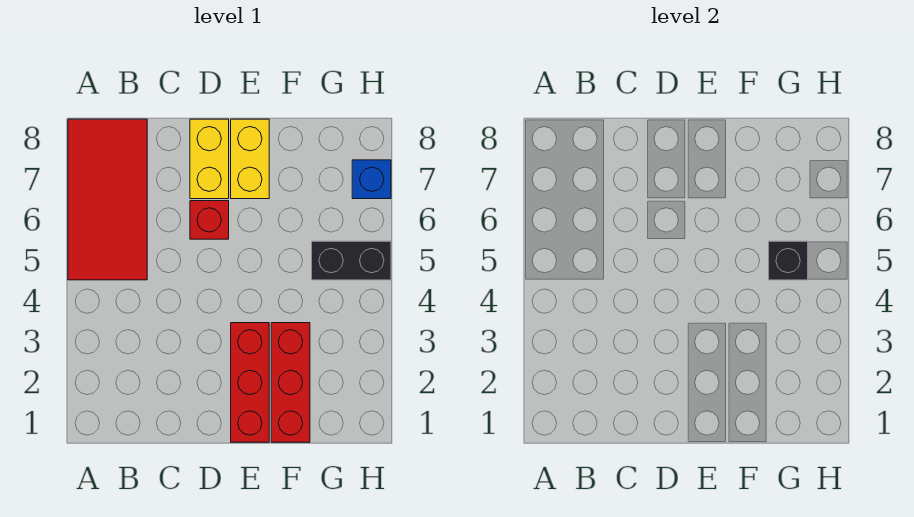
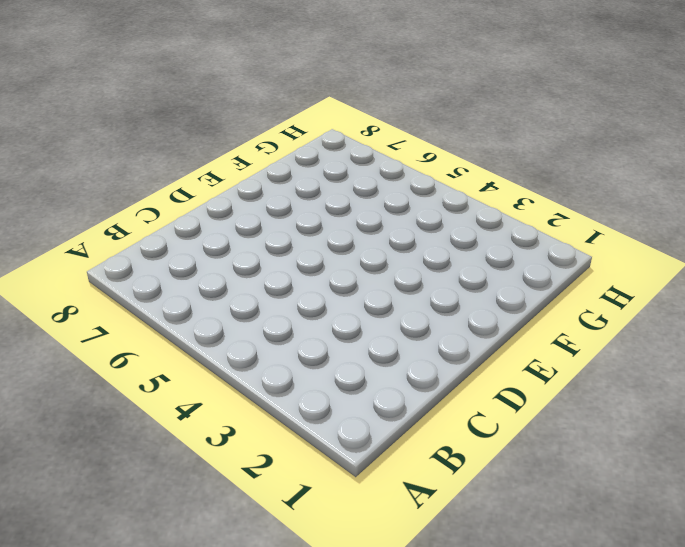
none -> red 2x4 tile [68,119,147,280]
none -> red 1x1 brick [190,201,229,239]

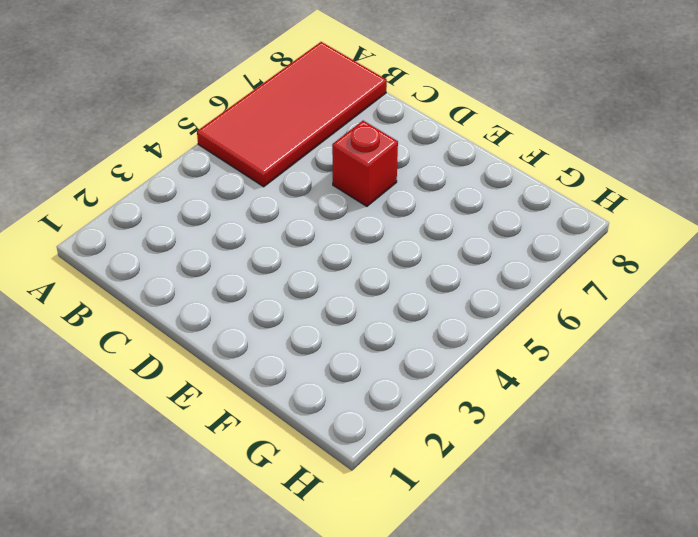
none -> yellow 1x2 brick [190,119,229,199]
none -> red 1x3 brick [231,323,269,442]

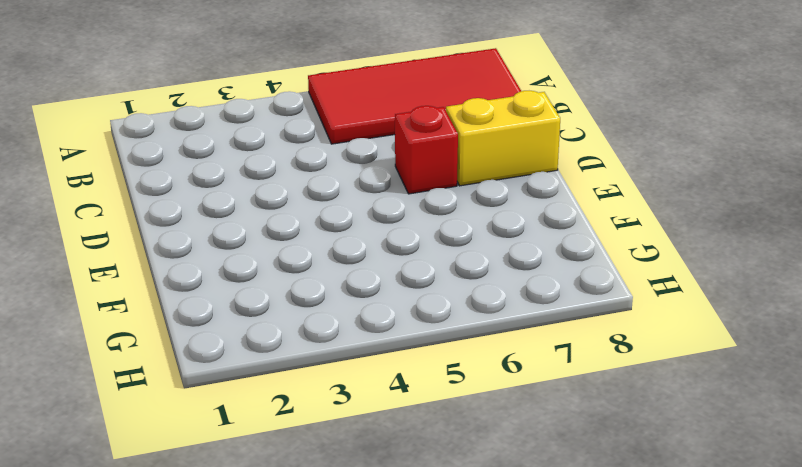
none -> red 1x3 brick [231,323,269,442]
none -> yellow 1x2 brick [231,119,269,199]

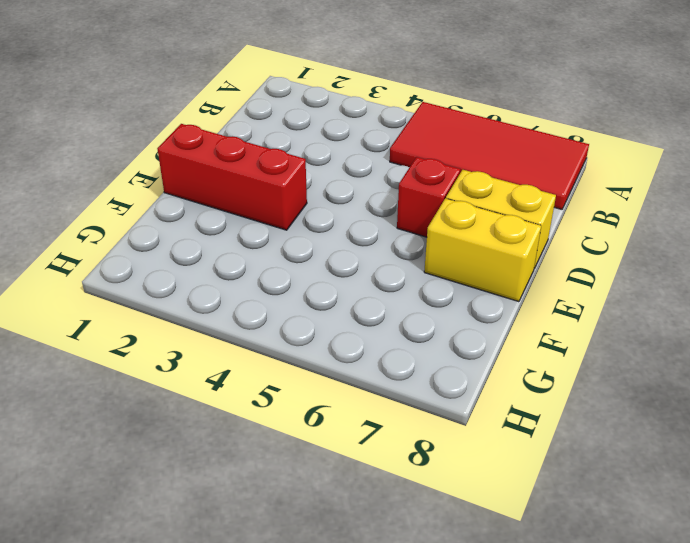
none -> red 1x3 brick [271,323,310,442]
none -> black 1x2 brick [312,241,391,280]

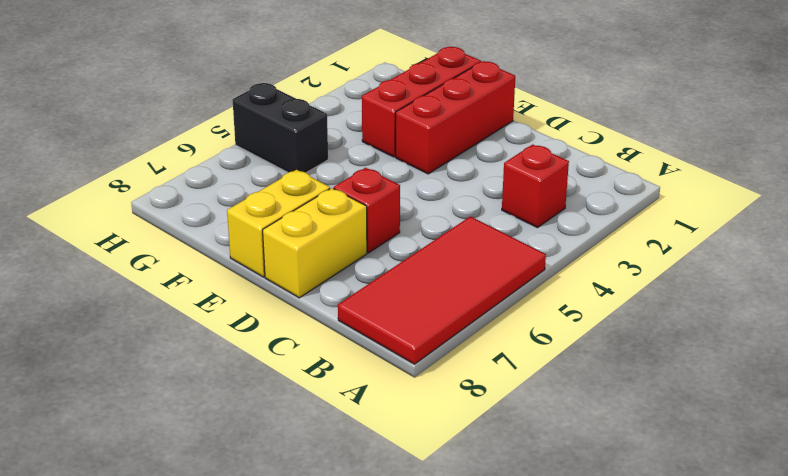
red 1x1 brick [502,145,569,228] -> none
none -> blue 1x1 brick [352,160,391,199]
none -> black 1x1 brick [769,241,808,280]

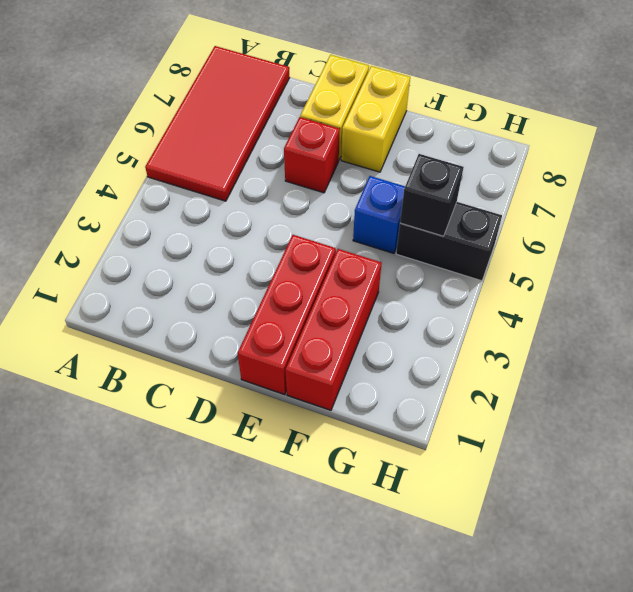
blue 1x1 brick [353,176,405,253] -> blue 1x1 brick moved to [352,160,391,199]

